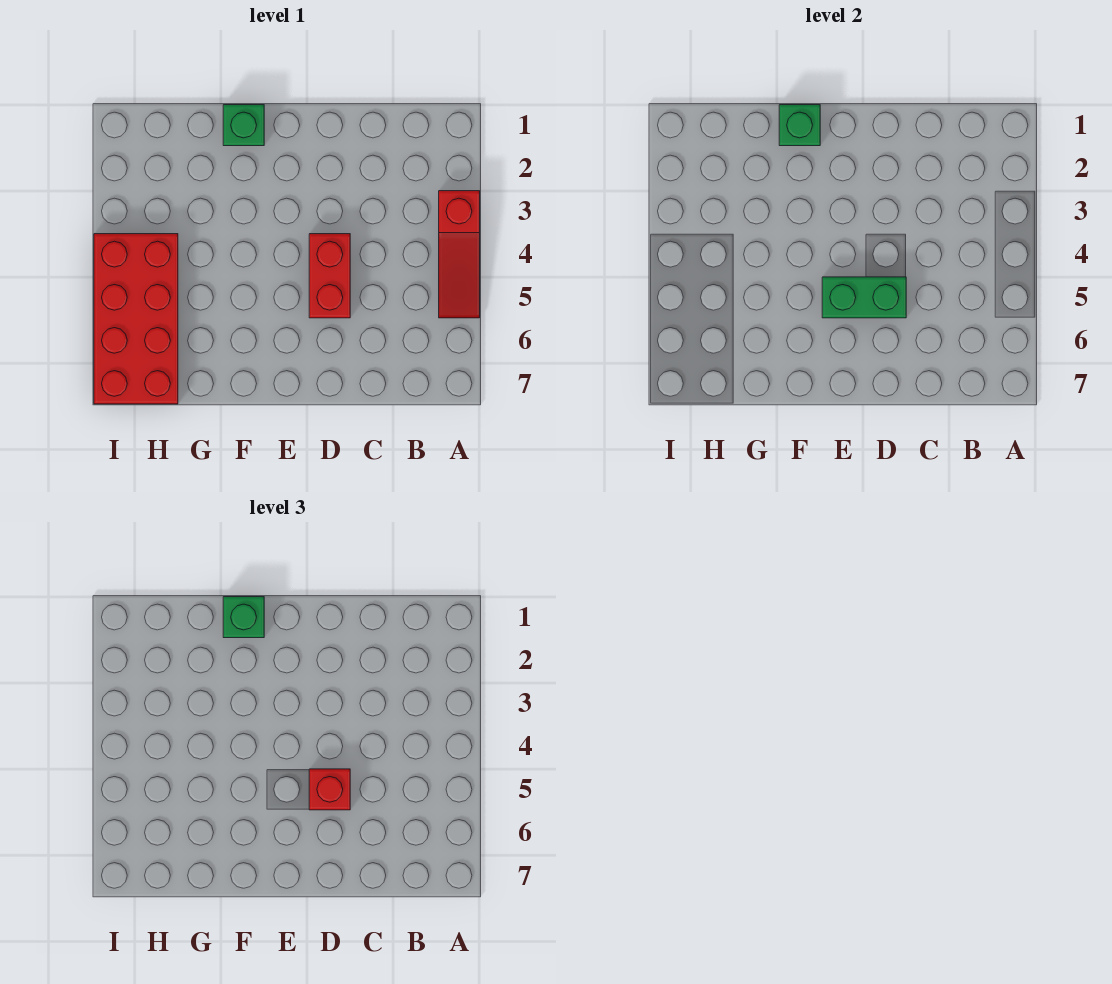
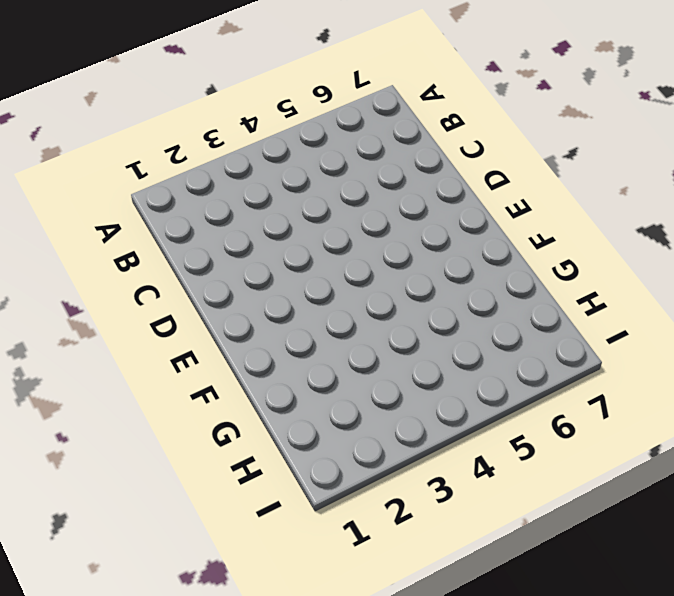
none -> red 1x3 slope [439,191,480,318]
none -> red 1x2 brick [309,234,350,318]

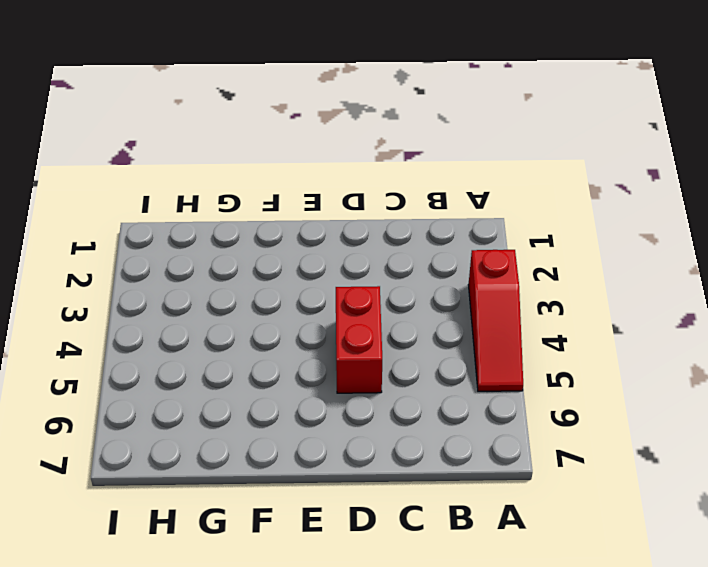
none -> green 1x1 brick [223,105,264,146]
none -> red 2x4 brick [94,234,178,404]

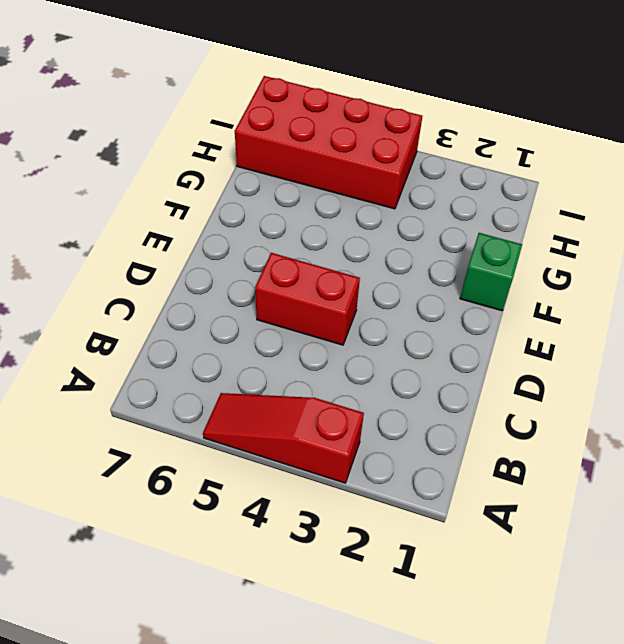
none -> green 1x2 brick [822,277,906,318]
none -> green 1x1 brick [779,105,820,146]

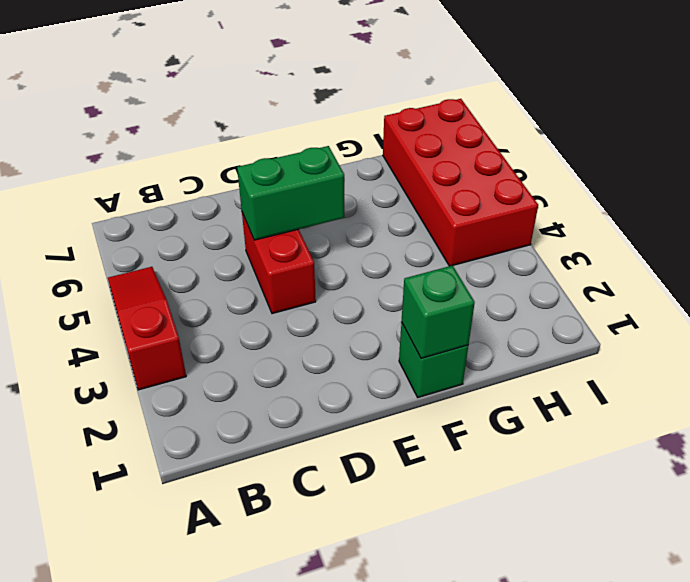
none -> red 1x1 brick [309,769,350,810]
none -> green 1x1 brick [223,597,264,638]

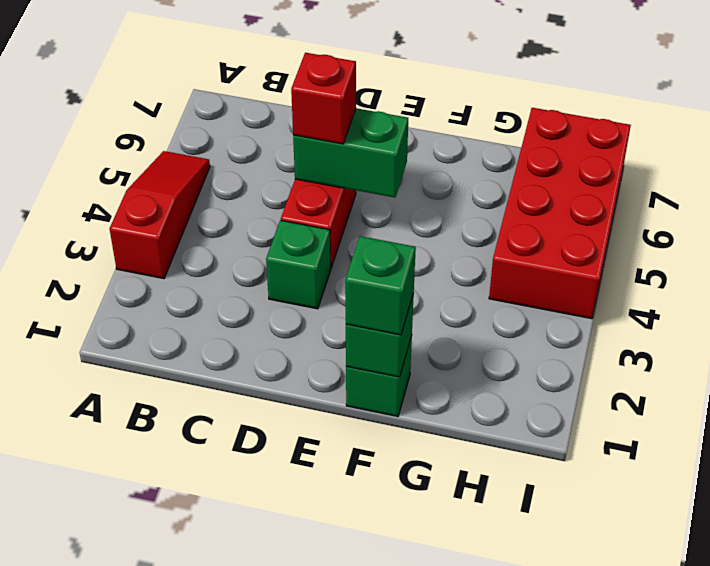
green 1x1 brick [266,220,331,309] -> none

